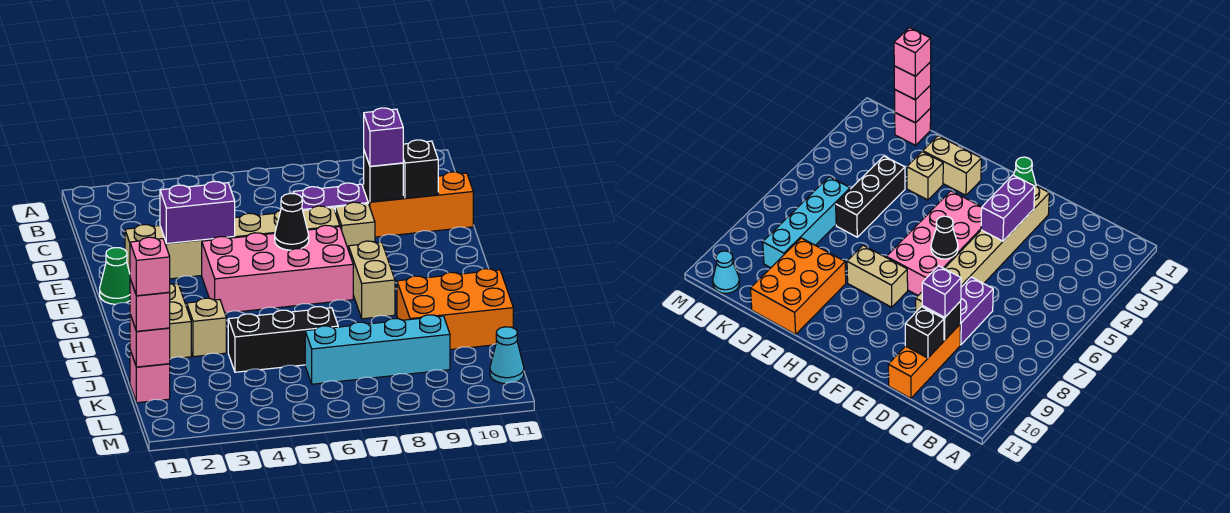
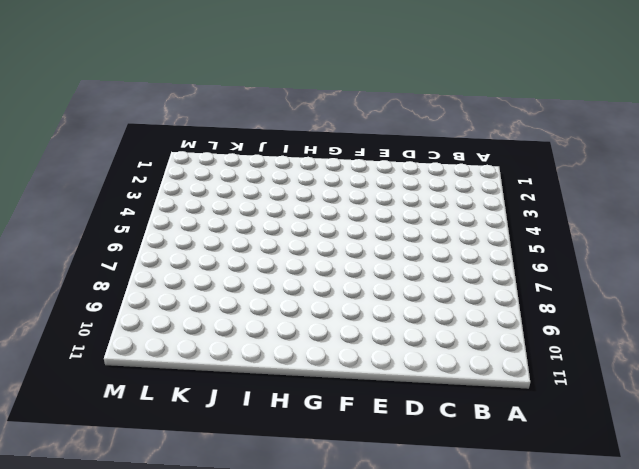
none -> purple 1x2 brick [293,183,368,210]
none -> orange 1x3 brick [364,172,473,237]
none -> tan 1x6 brick [125,206,340,279]

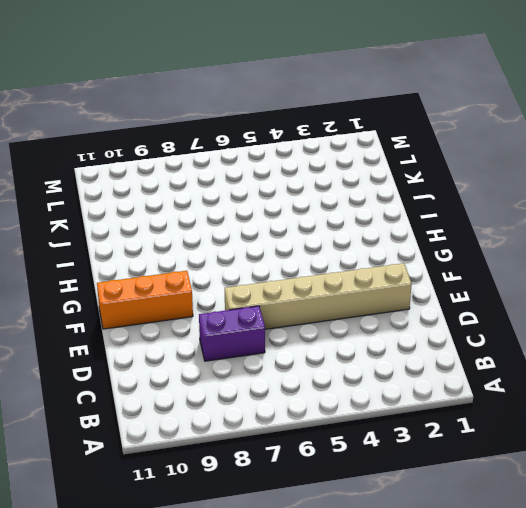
orange 1x3 brick [97,271,193,329] -> orange 1x3 brick moved to [364,172,473,237]
none -> tan 1x1 brick [335,202,375,250]
none -> green 1x1 cone [100,248,130,304]
none -> pink 2x4 brick [202,225,353,313]

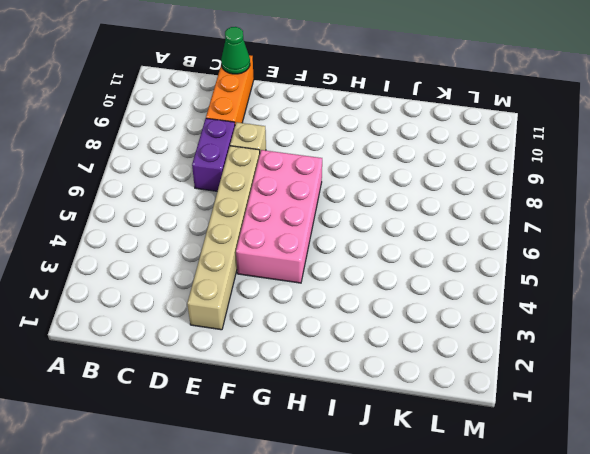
green 1x1 cone [221,27,250,74] -> green 1x1 cone moved to [100,248,130,304]
none -> tan 1x2 brick [349,241,395,319]
none -> tan 1x2 brick [169,284,191,359]
none -> tan 1x1 brick [187,298,226,357]

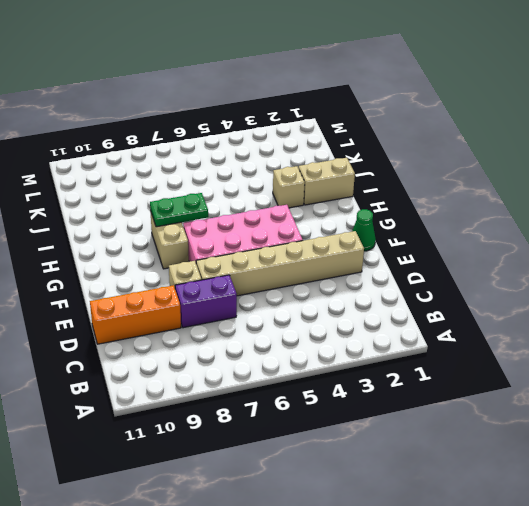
green 1x2 plate [150,193,208,227] -> none
tan 1x2 brick [298,158,355,205] -> tan 1x2 brick turned to [169,284,191,359]
none -> orange 2x3 brick [397,269,513,350]
none -> black 1x3 brick [228,307,338,372]
none -> pink 1x1 brick [130,350,170,403]

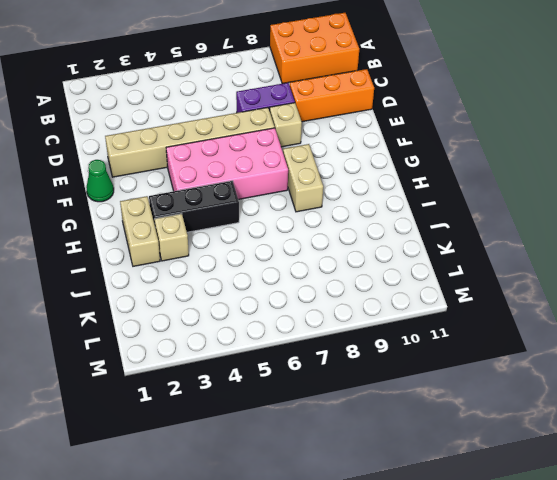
orange 2x3 brick [270,13,359,84] -> orange 2x3 brick moved to [397,269,513,350]
black 1x3 brick [149,181,239,232] -> black 1x3 brick moved to [228,307,338,372]
none -> pink 1x1 brick [130,350,170,403]
none -> cyan 1x4 brick [305,315,450,384]
none -> cyan 1x1 cone [490,327,524,384]

